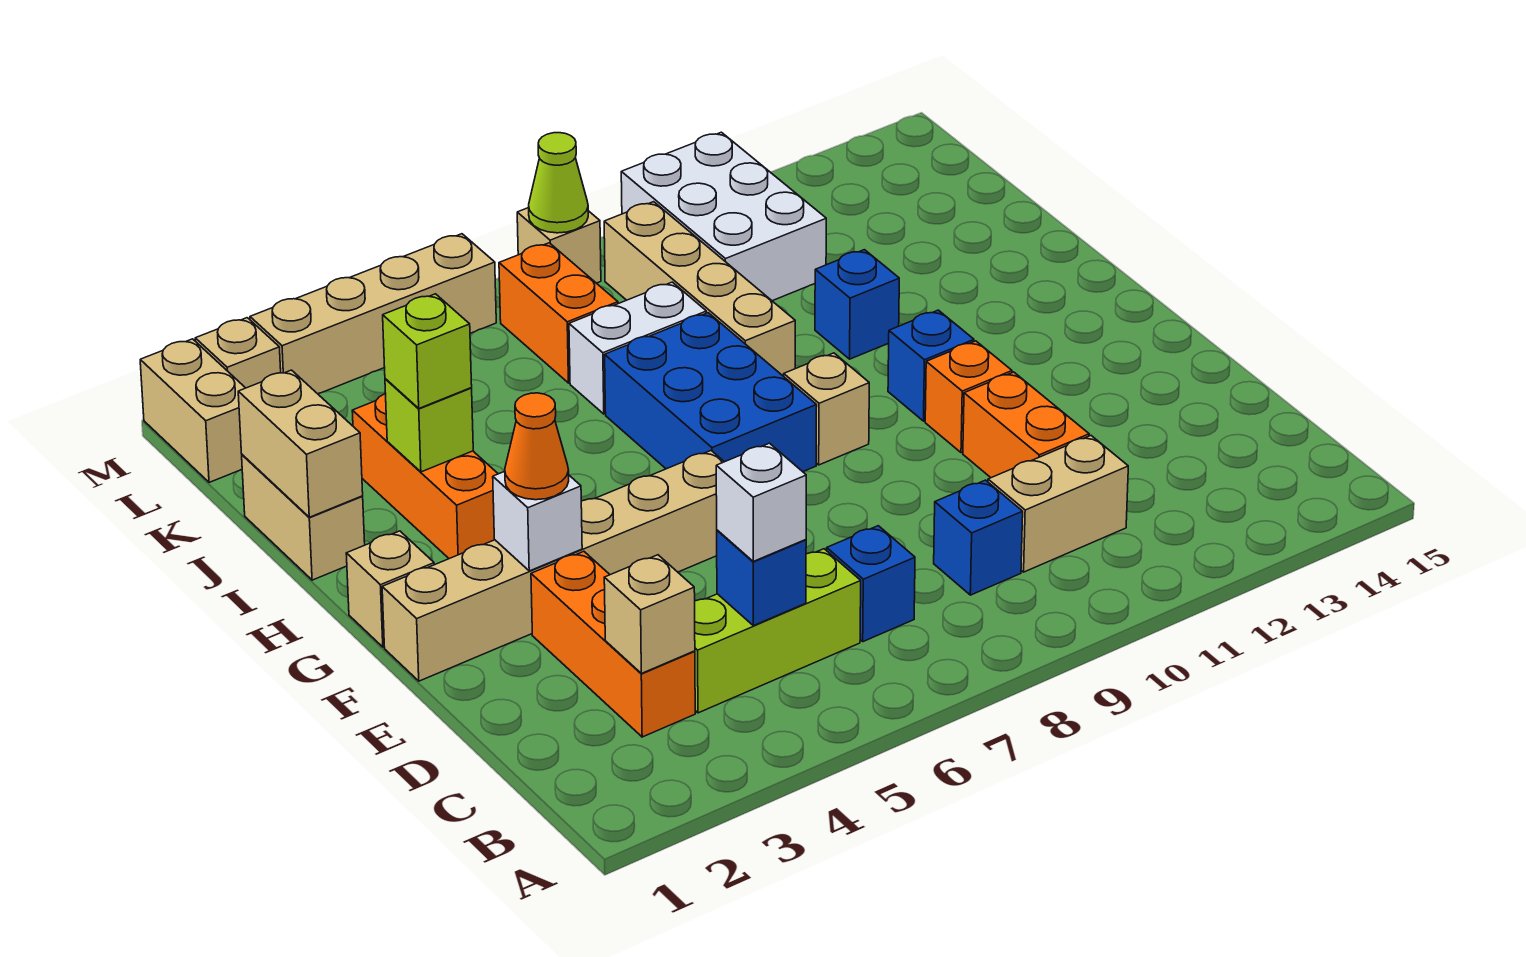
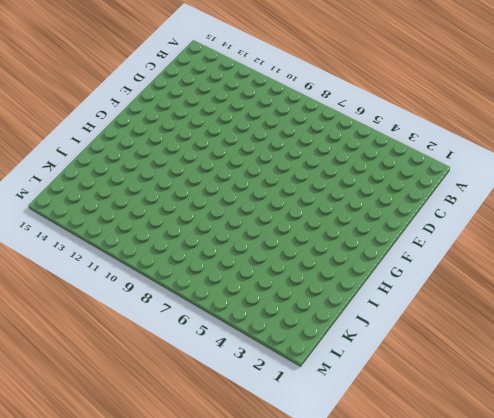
none -> orange 1x3 brick [531,551,695,737]
none -> lime 1x3 brick [695,549,861,713]
none -> blue 1x1 brick [827,526,915,642]
none -> blue 1x1 brick [934,480,1023,595]

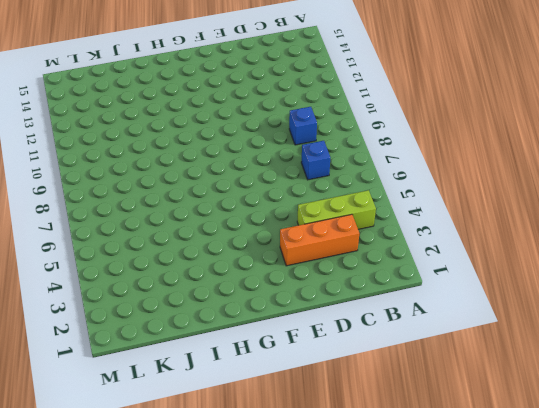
lime 1x3 brick [297,190,376,229] -> lime 1x3 brick turned to [695,549,861,713]
none -> tan 1x2 brick [988,436,1128,572]
none -> orange 1x2 brick [963,372,1089,478]
none -> tan 1x6 brick [382,451,724,681]
none -> orange 1x1 brick [925,341,1012,453]

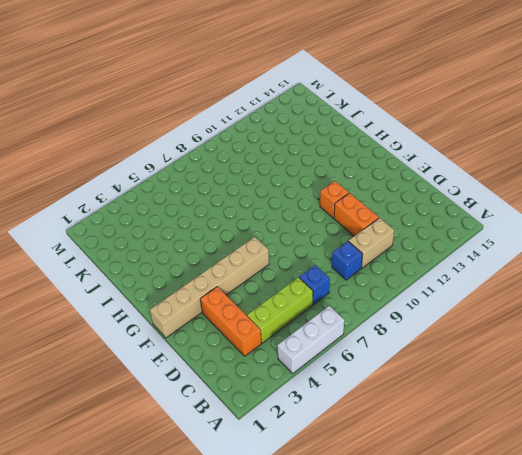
white 1x3 brick [278,306,344,373] -> none
none -> tan 1x1 brick [346,531,434,647]
none -> blue 2x3 brick [605,313,817,472]
none -> tan 1x1 brick [784,353,869,465]
none -> blue 1x1 brick [888,310,974,421]

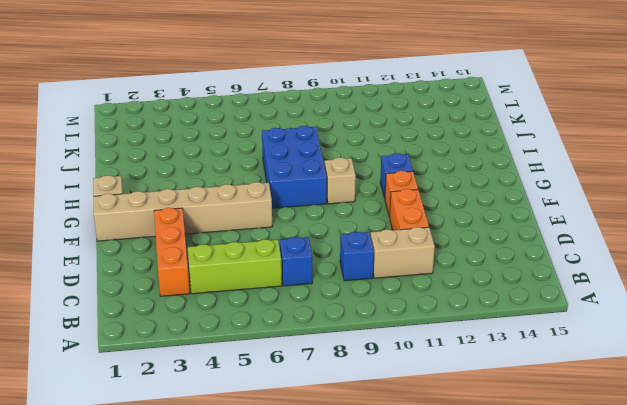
none -> orange 1x3 brick [352,394,498,559]
none -> tan 1x2 brick [242,455,365,580]
none -> tan 1x4 brick [604,202,795,376]
none -> blue 1x1 brick [815,250,899,359]

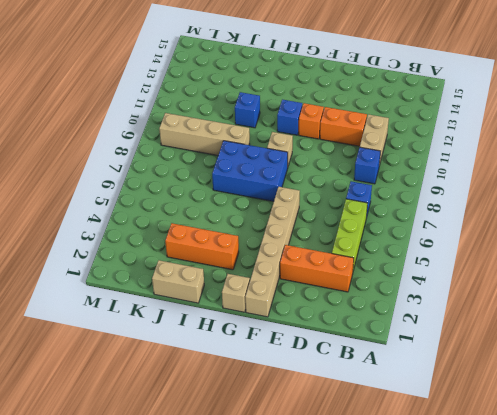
none -> white 1x2 brick [569,282,706,414]
none -> orange 1x2 brick [499,243,618,383]
none -> white 2x3 brick [621,132,826,301]
none -> tan 1x2 brick [140,339,245,482]

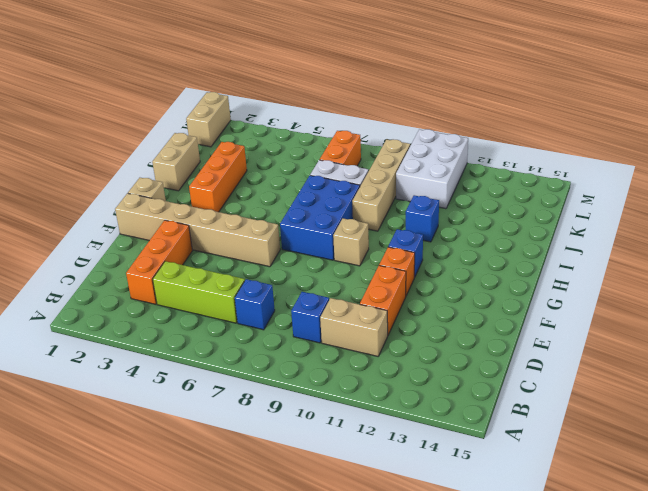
none -> tan 1x1 brick [195,318,281,388]
none -> tan 1x4 brick [250,234,496,394]
none -> tan 1x1 brick [517,208,601,283]
none -> tan 1x1 brick [604,555,695,673]

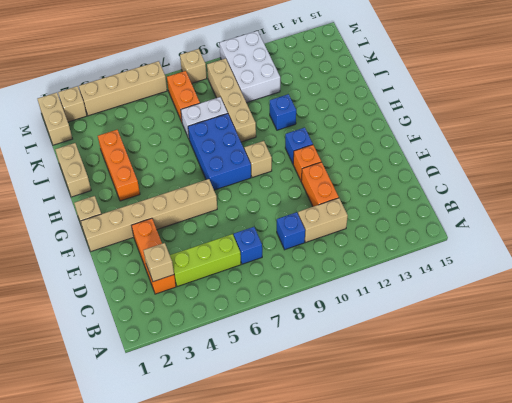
none -> blue 1x1 brick [717,530,806,626]
none -> white 1x1 brick [493,471,582,571]
none -> tan 1x2 brick [238,370,363,517]
none -> lime 1x1 brick [385,379,473,472]

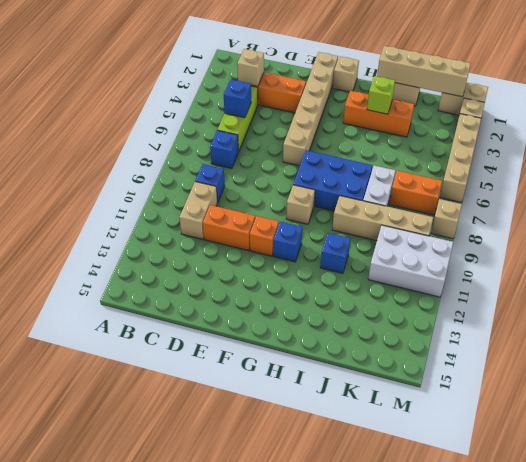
tan 1x4 brick [377,46,471,97] -> tan 1x2 brick [238,370,363,517]
none -> white 1x1 brick [493,471,582,571]
none -> lime 1x1 cone [529,133,588,233]
none -> white 1x1 brick [716,443,806,561]
none -> orange 1x1 cone [505,393,569,500]

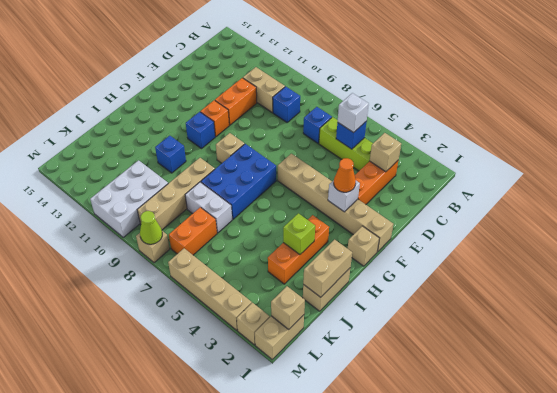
tan 1x1 brick [271,286,305,329] -> none
none -> lime 1x1 brick [383,294,472,408]

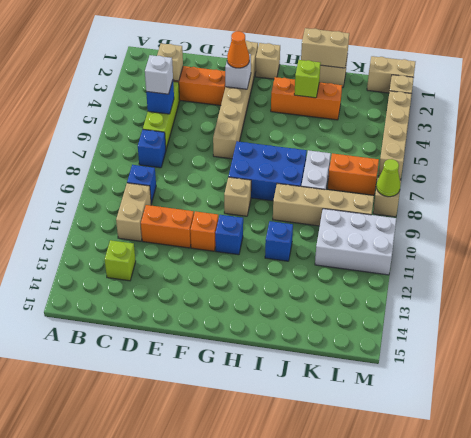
lime 1x1 brick [105,240,136,281] -> lime 1x1 brick moved to [383,294,472,408]

